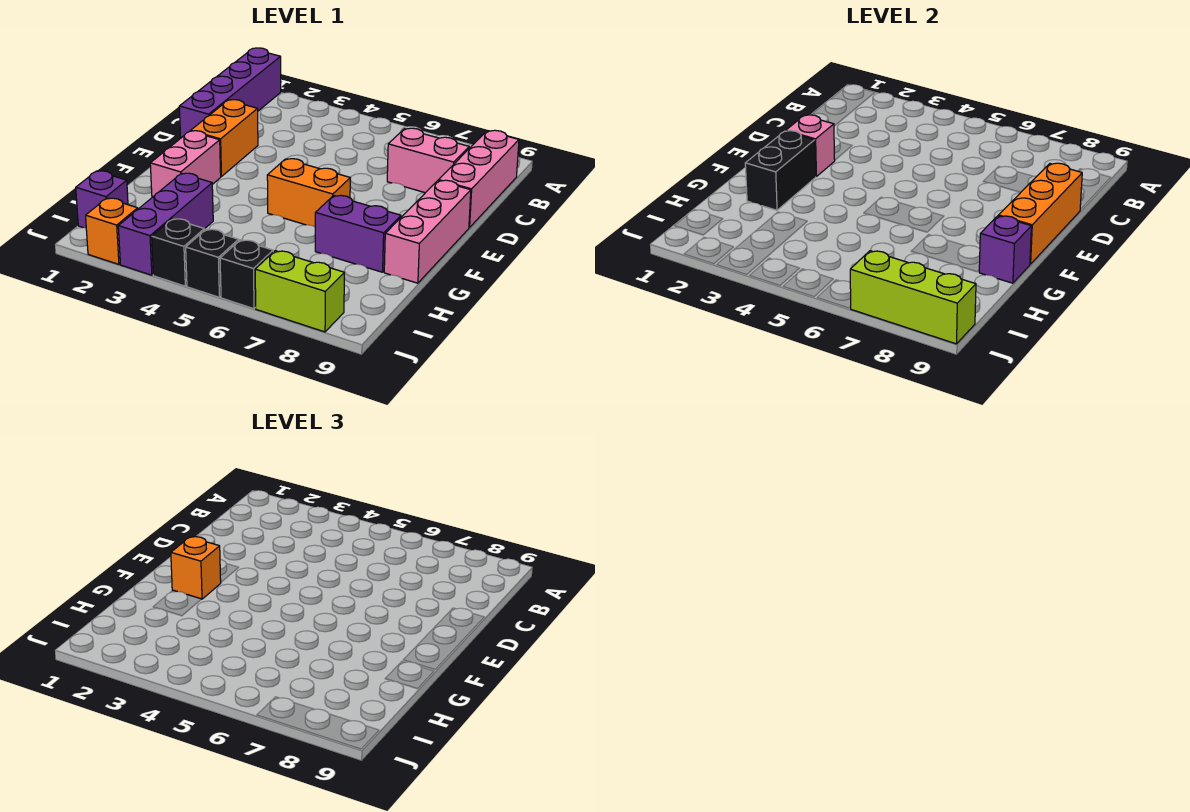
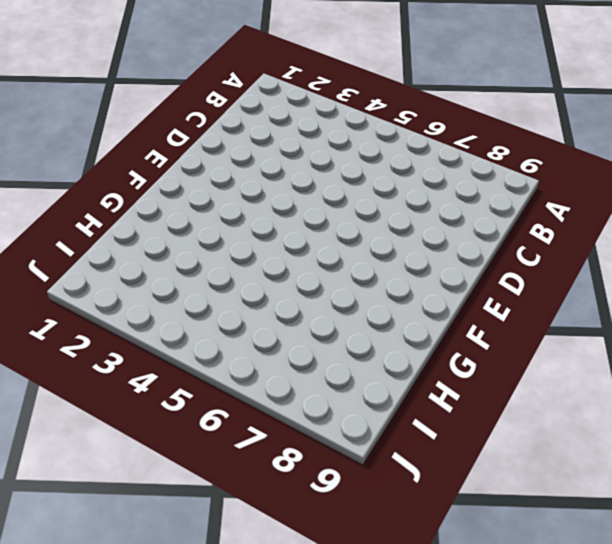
none -> purple 1x4 brick [179,48,281,138]
none -> pink 1x3 brick [439,130,519,228]
none -> pink 1x2 brick [387,128,469,193]

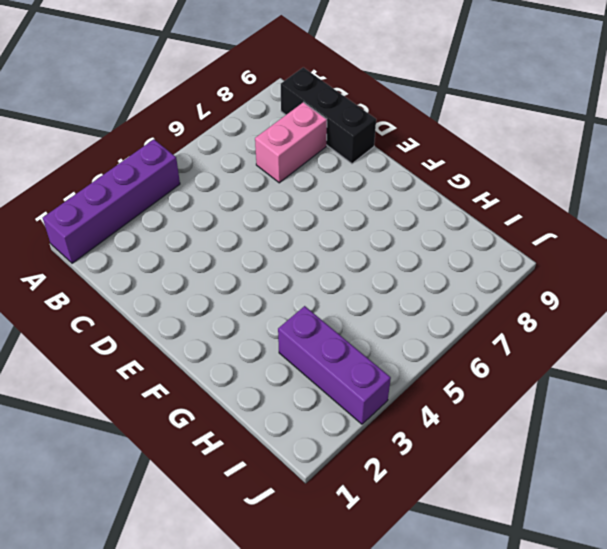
purple 1x4 brick [43,139,180,263] -> purple 1x4 brick turned to [179,48,281,138]
black 1x3 brick [281,67,376,164] -> pink 1x3 brick [439,130,519,228]
none -> orange 1x2 brick [191,100,258,177]
none -> pink 1x3 brick [384,180,471,283]
none -> pink 1x2 brick [150,131,221,197]

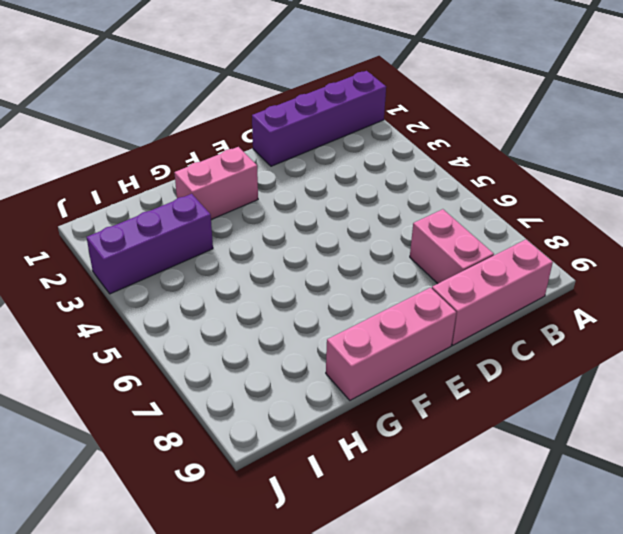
none -> orange 1x2 brick [191,100,258,177]
none -> orange 1x2 brick [267,159,350,227]
none -> purple 1x2 brick [315,195,401,272]

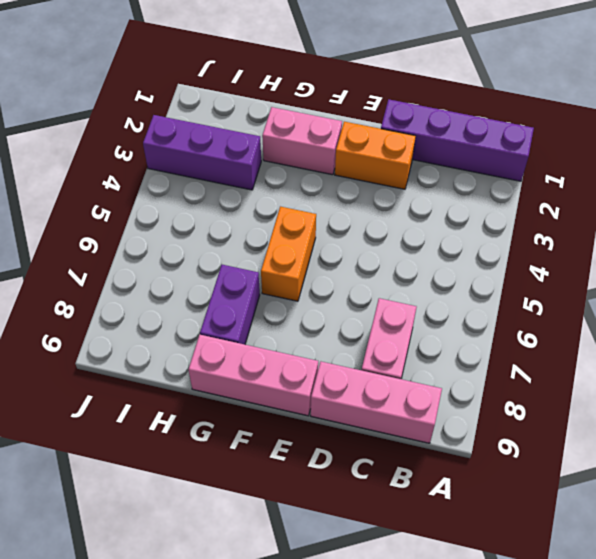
none -> purple 1x1 brick [76,171,128,228]
none -> orange 1x1 brick [86,198,138,264]
none -> black 1x1 brick [152,219,204,286]

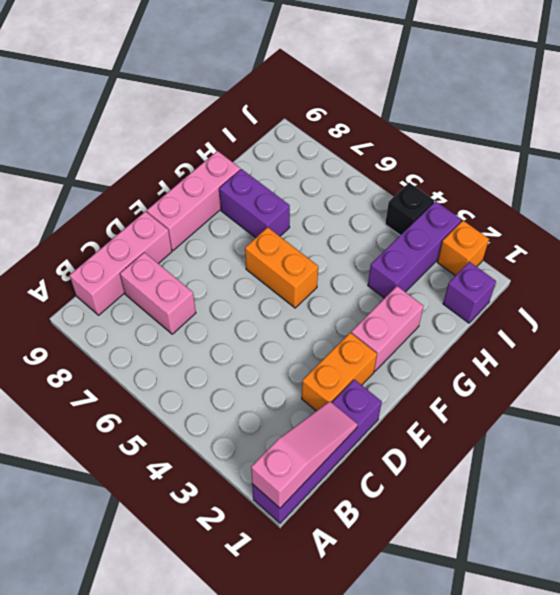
pink 1x3 slope [251,401,358,508] -> none
none -> black 1x1 brick [186,229,239,297]
none -> black 1x1 brick [220,240,273,309]
none -> lime 1x2 brick [255,251,344,332]

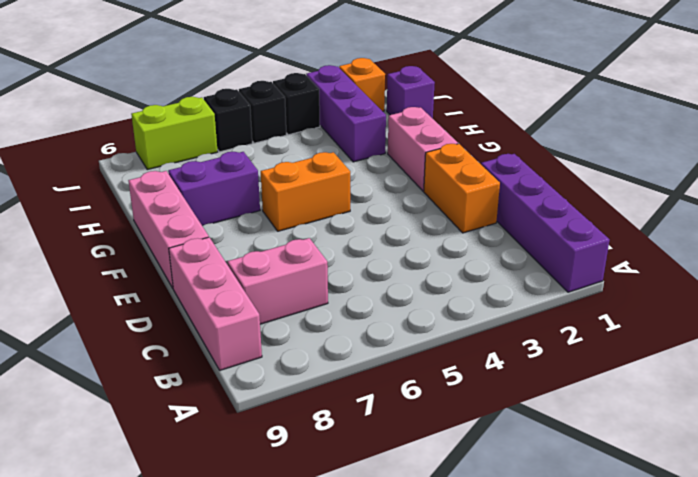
none -> orange 1x3 brick [999,163,1082,264]
none -> pink 1x1 brick [786,115,835,177]
none -> black 1x2 brick [745,131,816,210]

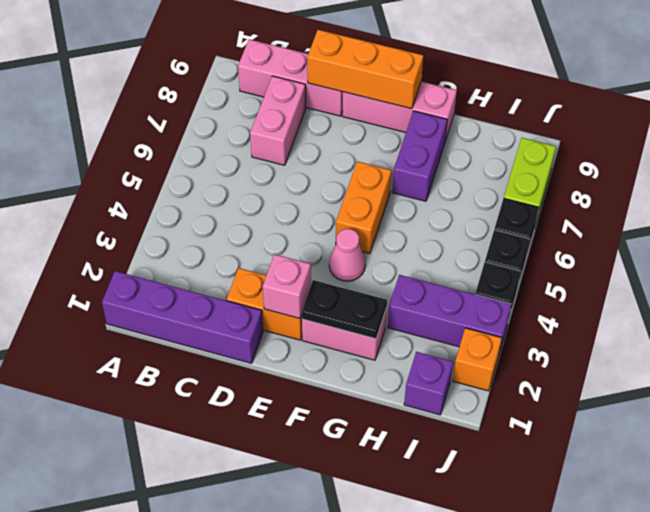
black 1x2 plate [302,280,387,339] -> black 1x2 brick [745,131,816,210]
pink 1x1 cone [329,229,365,281] -> none
none -> purple 1x1 brick [979,216,1031,283]
none -> lime 1x3 brick [850,251,976,344]
none -> orange 1x1 brick [171,537,221,599]

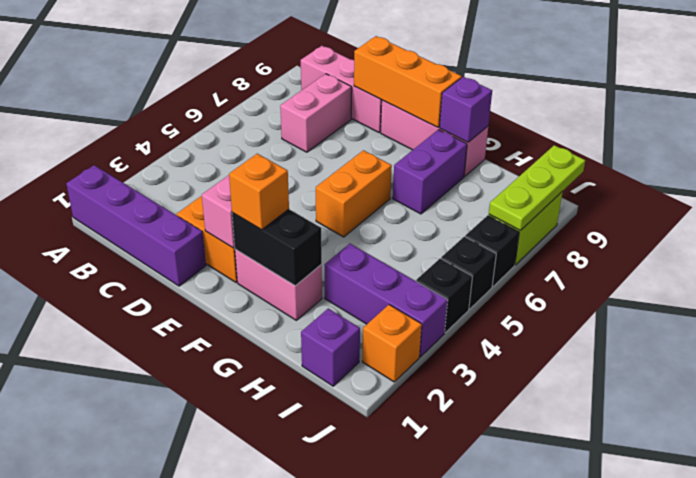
lime 1x3 plate [489,145,585,231] -> lime 1x3 brick [850,251,976,344]

